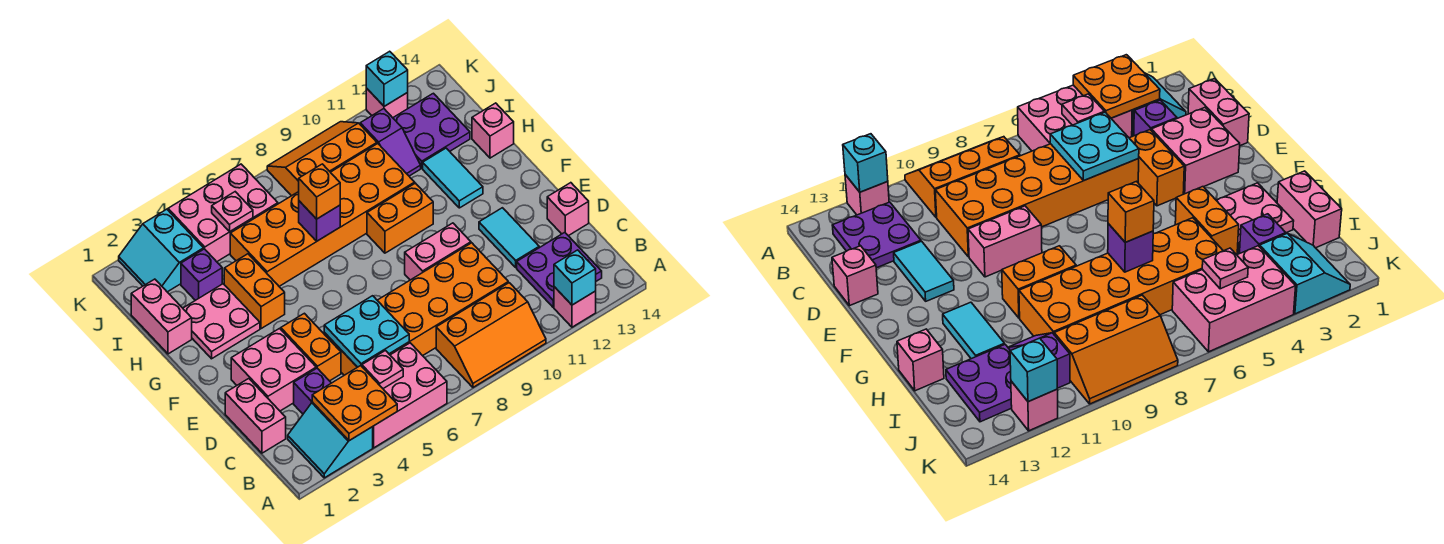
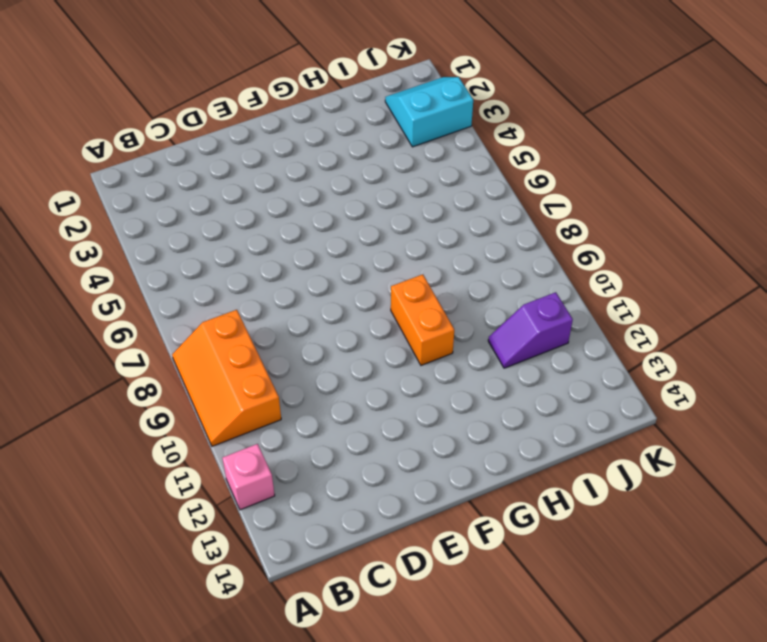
none -> cyan 2x2 slope [288,402,373,478]
none -> pink 2x3 brick [373,343,447,448]
none -> purple 2x2 plate [517,232,602,307]
none -> pink 1x2 brick [225,379,286,453]

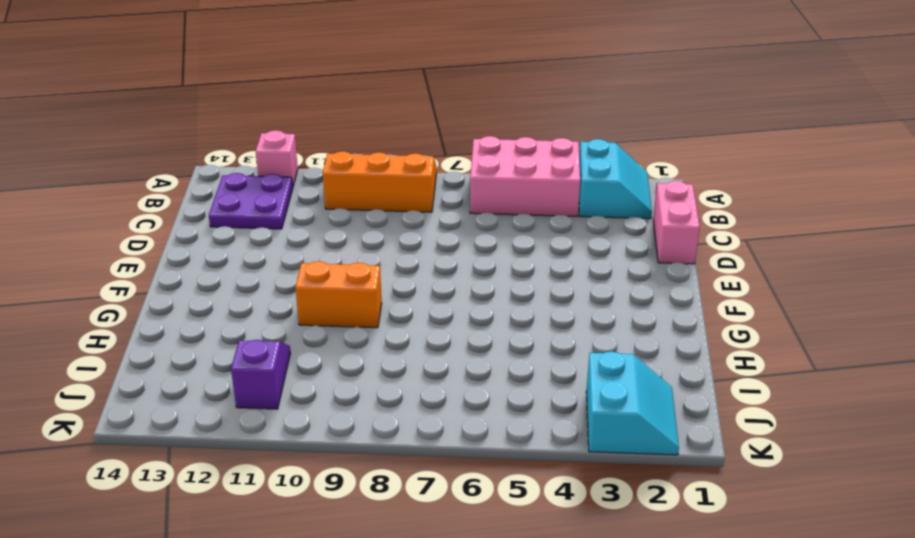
none -> purple 1x1 brick [294,368,331,414]
none -> orange 2x6 brick [324,243,508,375]
none -> pink 2x2 brick [231,329,316,411]
none -> orange 1x2 brick [281,313,341,381]

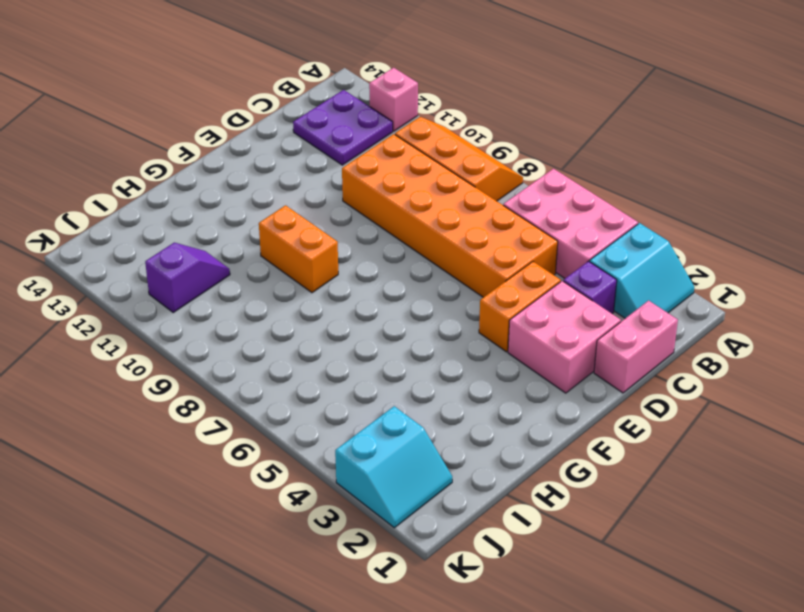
none -> cyan 1x2 tile [479,208,539,267]
none -> pink 1x1 brick [547,183,589,236]
none -> pink 1x2 brick [405,223,471,280]
none -> pink 2x2 plate [183,284,260,359]

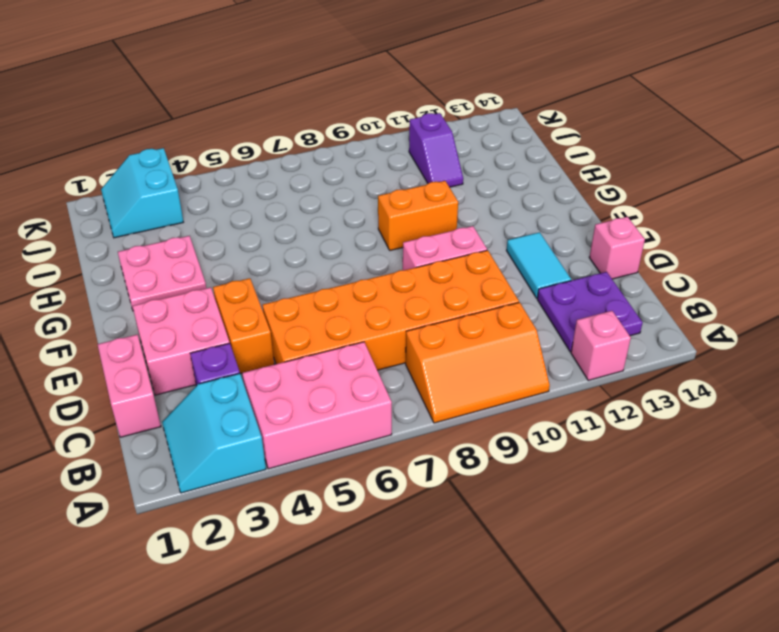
none -> orange 1x2 brick [224,254,285,329]
none -> cyan 1x2 tile [423,148,483,208]
none -> pink 1x2 brick [131,279,192,354]
none -> orange 2x6 brick [230,144,415,286]

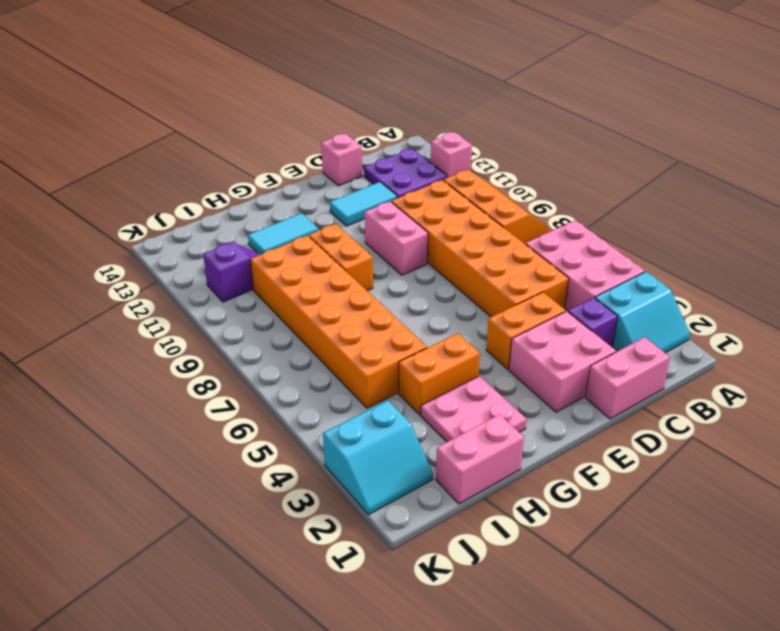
none -> pink 1x1 brick [472,103,514,158]
none -> purple 1x1 brick [181,249,222,300]
none -> purple 2x2 plate [393,93,470,168]
none -> pink 2x3 brick [168,164,278,262]

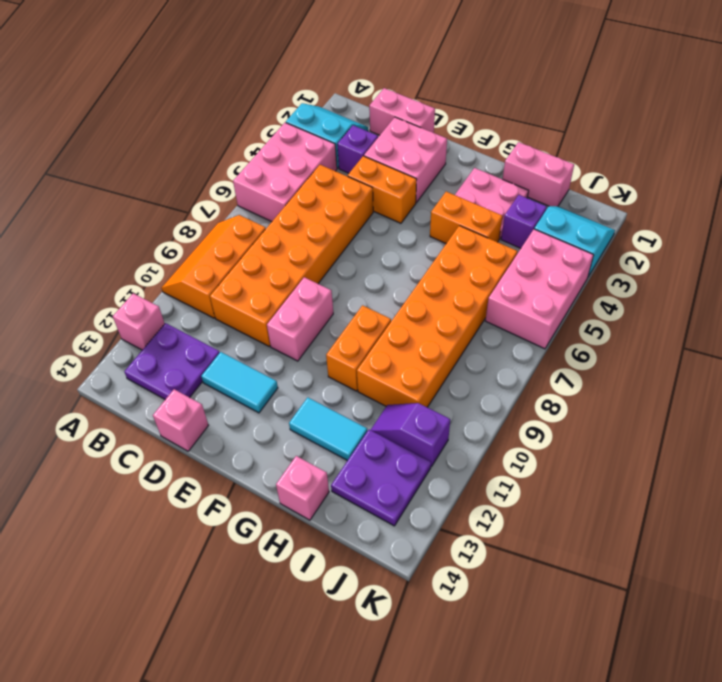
none -> orange 2x3 slope [267,122,377,196]
none -> pink 1x1 brick [366,88,408,118]
none -> orange 2x2 plate [312,366,397,441]
none -> cyan 1x1 brick [554,250,596,305]

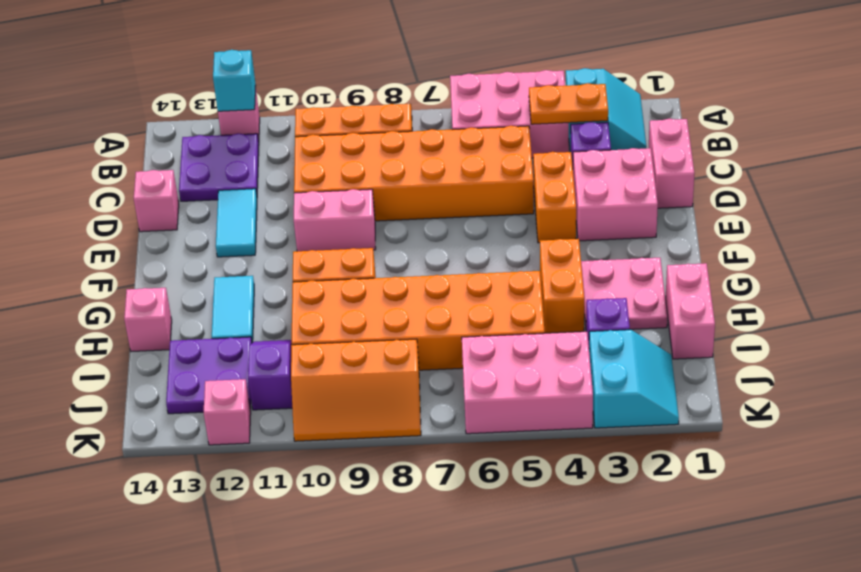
orange 1x2 plate [529,83,608,124] -> orange 2x2 plate [312,366,397,441]
none -> pink 1x1 plate [362,351,403,389]
none -> cyan 2x2 plate [324,296,409,367]
none -> purple 1x1 brick [299,201,340,241]
none -> pink 1x1 plate [212,192,253,231]

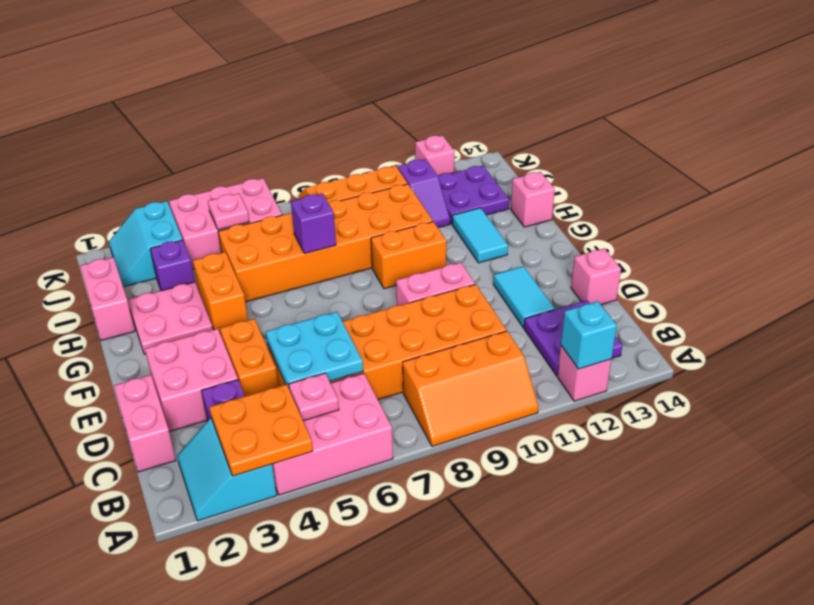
none -> cyan 1x1 brick [366,51,408,106]
none -> orange 1x1 brick [299,164,340,219]

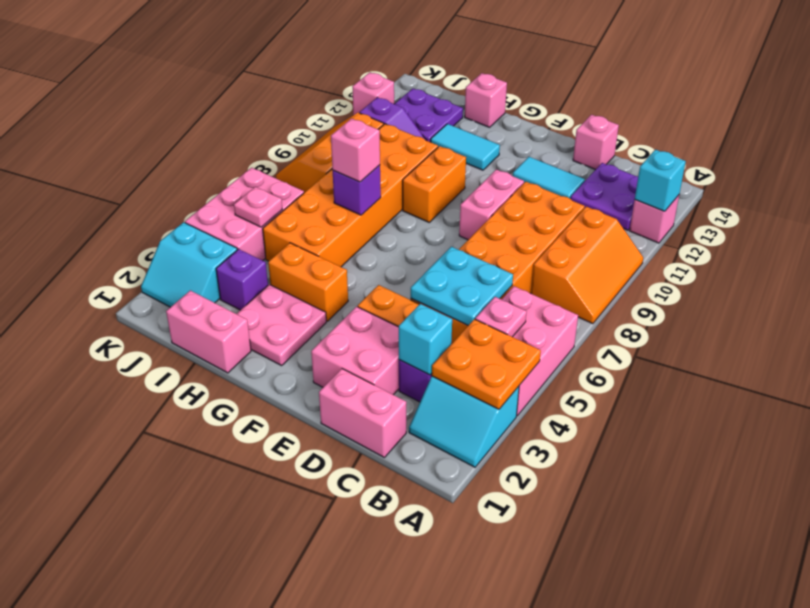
cyan 1x1 brick [399,304,452,375] -> cyan 1x1 brick moved to [366,51,408,106]
pink 1x1 brick [331,119,380,182] -> orange 1x1 brick [299,164,340,219]

